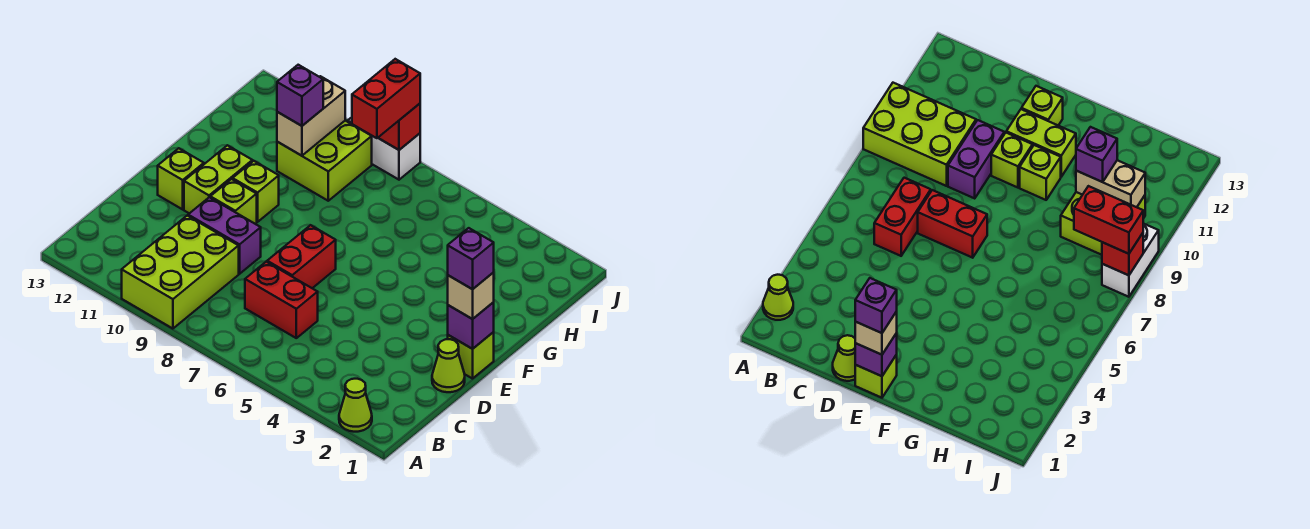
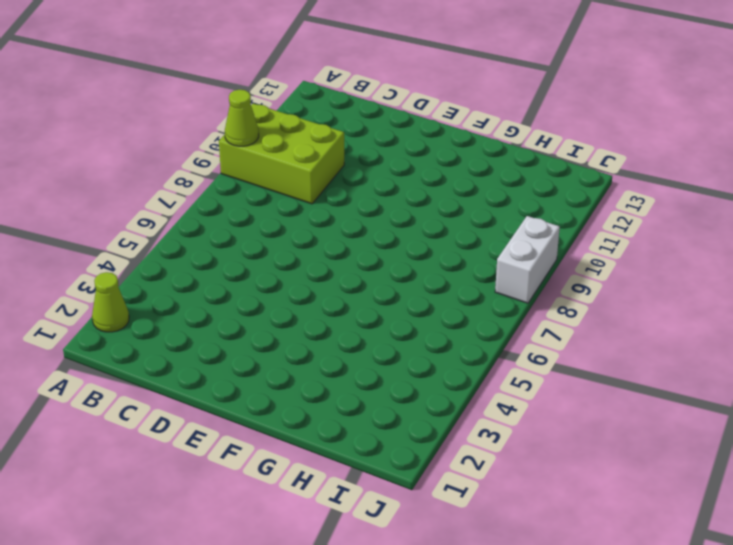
lime 1x1 cone [225,90,259,146] -> lime 1x1 cone moved to [432,339,465,392]
none -> red 1x2 brick [245,262,318,338]
none -> red 1x2 brick [267,225,336,288]
none -> purple 1x2 brick [188,197,261,274]

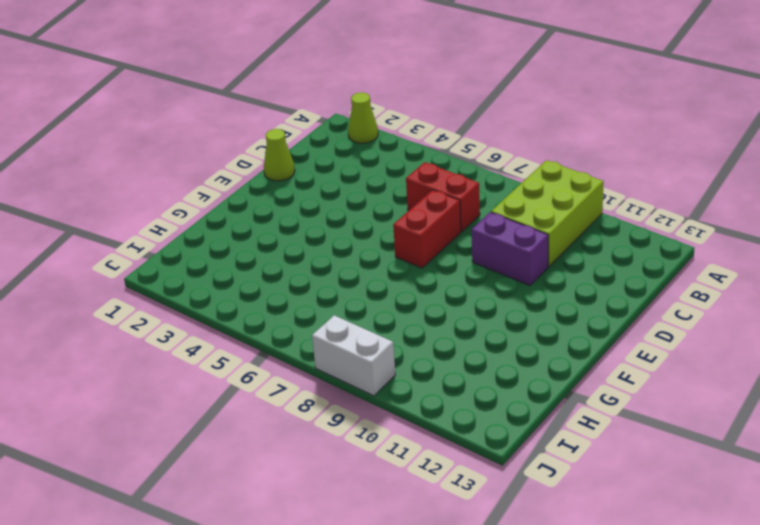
none -> lime 1x1 brick [448,332,494,379]
none -> lime 1x1 brick [210,179,257,224]
none -> lime 1x2 brick [184,145,252,213]

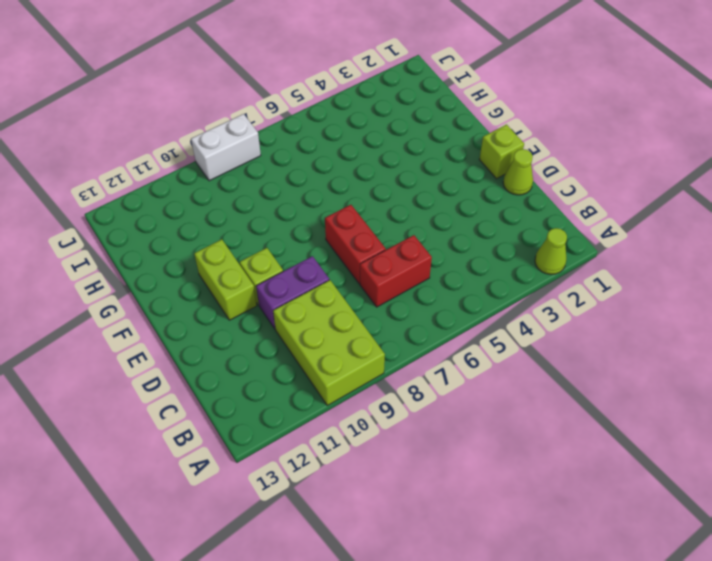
none -> lime 1x1 brick [158,148,204,209]
none -> lime 1x1 brick [233,161,279,222]
none -> lime 2x2 brick [277,121,372,201]

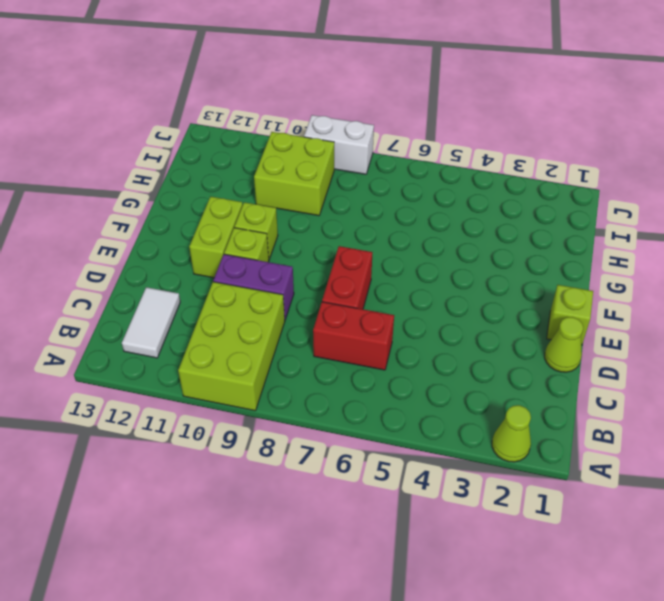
white 1x2 tile [122,287,180,358] -> none
none -> lime 1x1 brick [158,148,204,209]
none -> purple 1x1 brick [448,302,494,349]
none -> tan 1x2 brick [277,76,345,156]

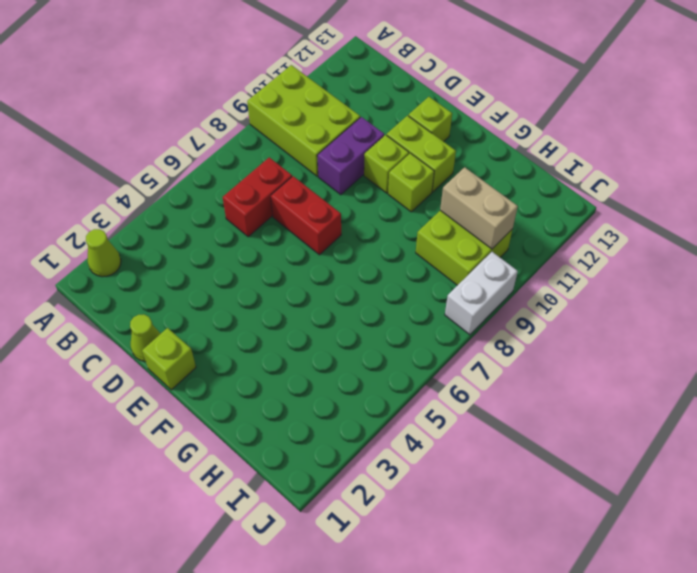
none -> purple 1x1 brick [448,302,494,349]
none -> red 1x1 brick [378,104,420,150]
none -> tan 1x1 brick [448,272,494,319]

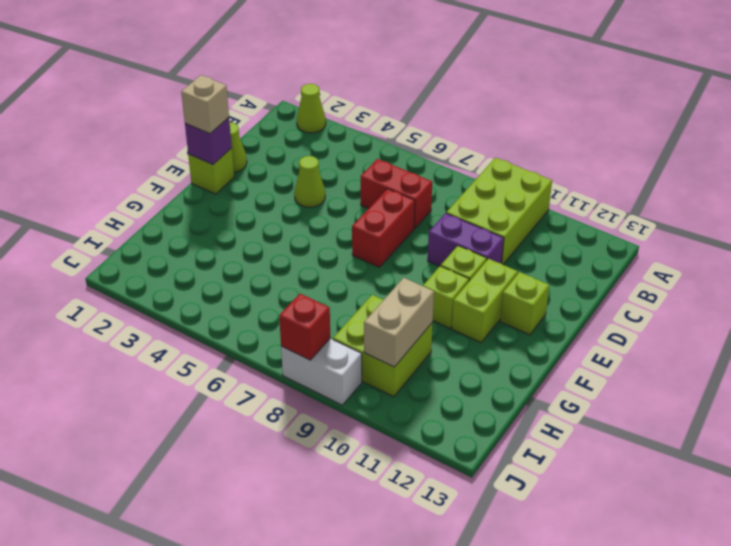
lime 1x1 cone [294,156,325,207] -> none
none -> purple 1x1 brick [277,65,323,126]
none -> red 1x2 brick [352,59,420,138]
none -> purple 1x1 brick [448,228,494,289]

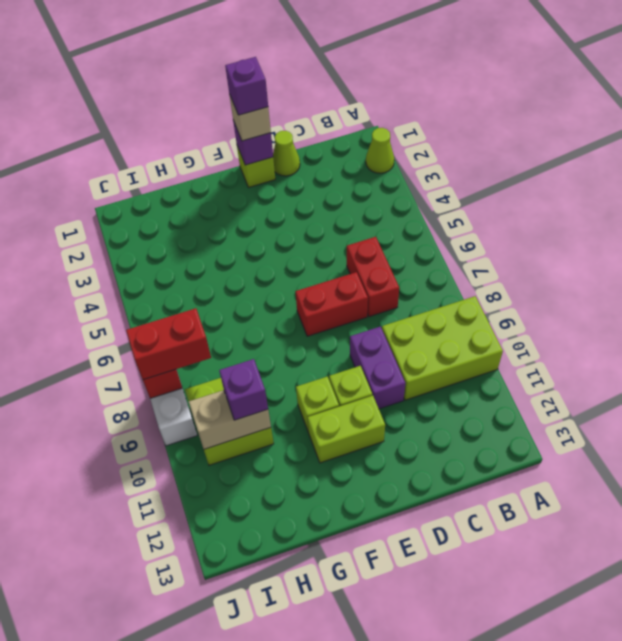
none -> lime 1x1 brick [158,148,204,209]

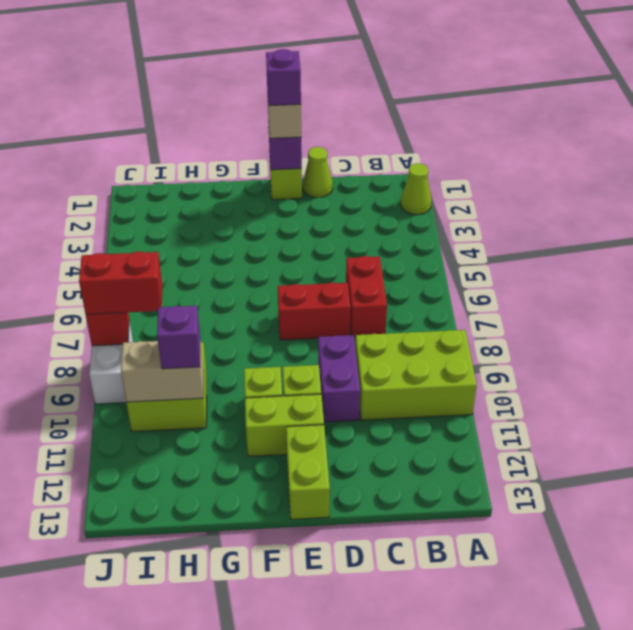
lime 1x2 brick [286,425,330,519] -> lime 1x1 brick [158,148,204,209]

